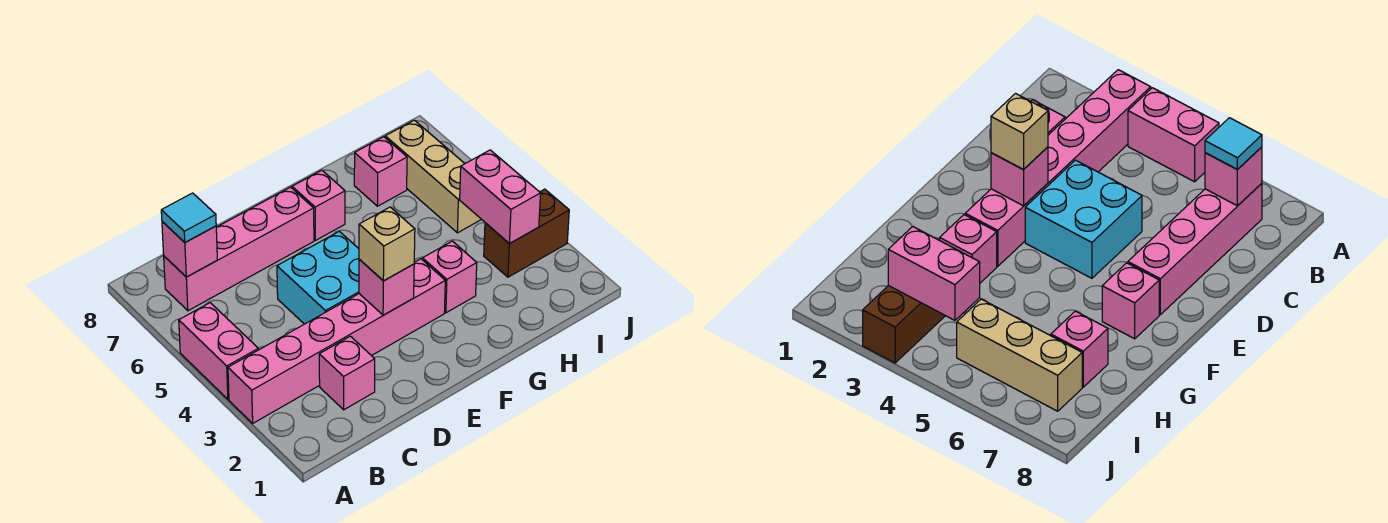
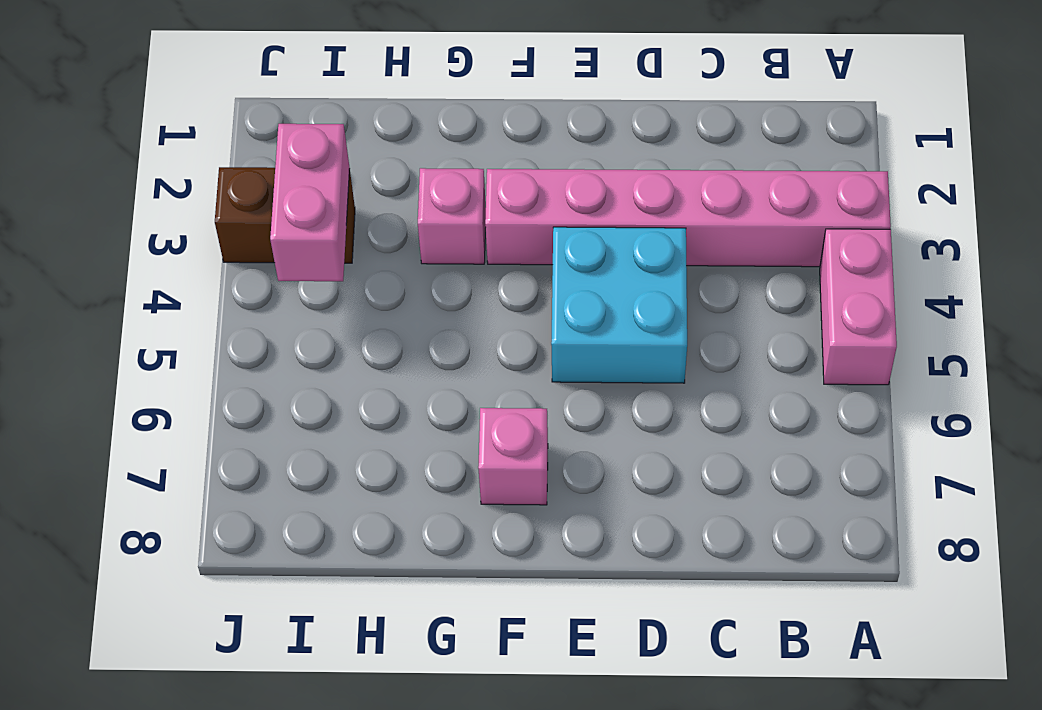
none -> pink 1x4 brick [164,187,314,311]
none -> pink 1x1 brick [319,336,375,410]
none -> pink 1x1 brick [354,137,407,206]

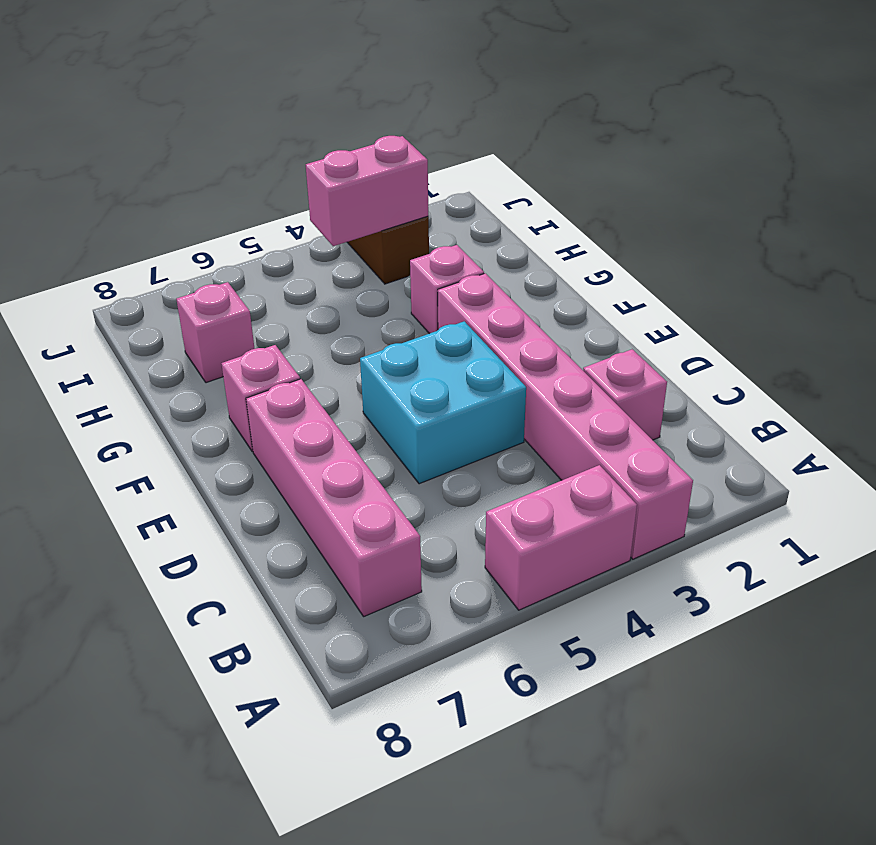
none -> tan 1x3 brick [385,120,481,233]
none -> pink 1x1 brick [162,222,217,277]
none -> pink 1x1 brick [359,259,414,315]

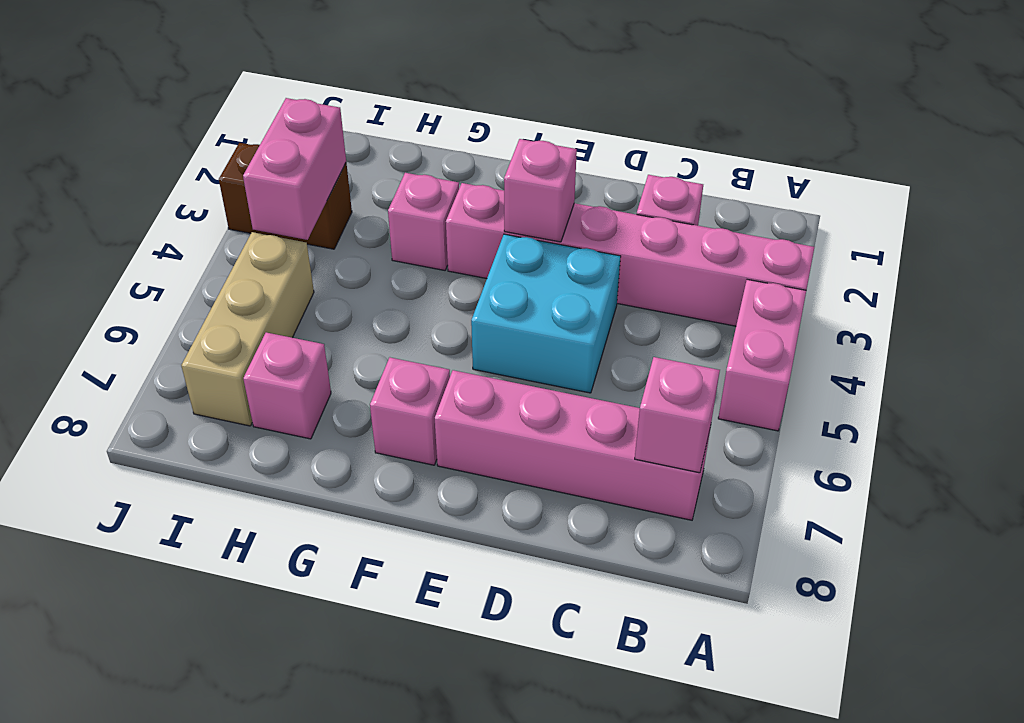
none -> cyan 1x1 tile [161,193,216,242]
none -> tan 1x1 brick [359,207,415,281]

